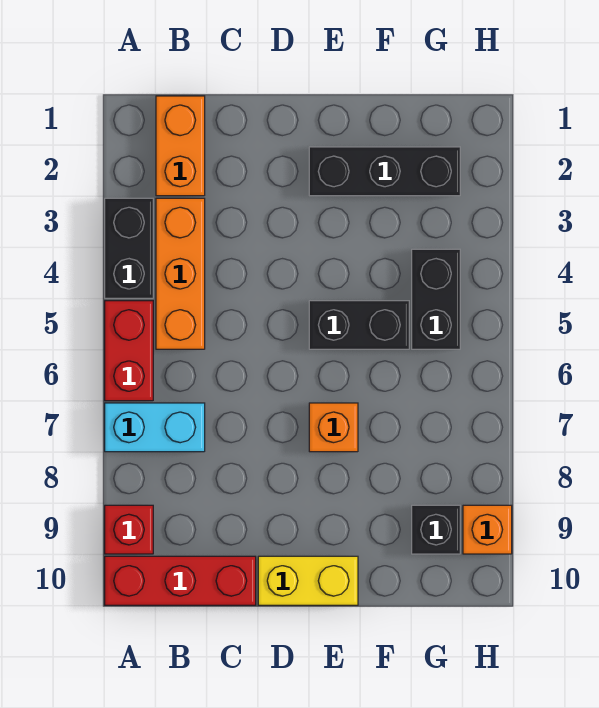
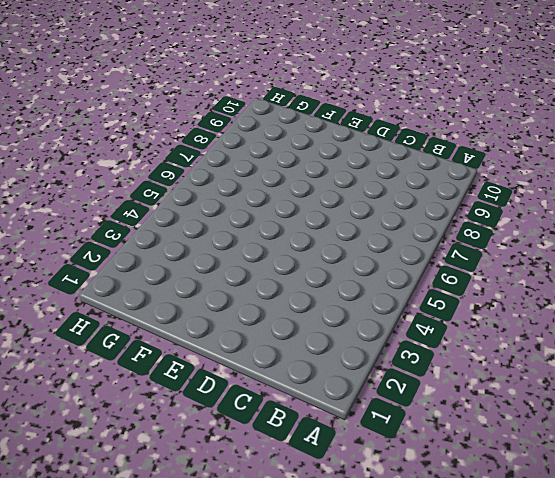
none -> black 1x2 brick [105,198,153,298]
none -> red 1x2 brick [105,301,153,401]
none -> cyan 1x2 brick [105,403,205,452]

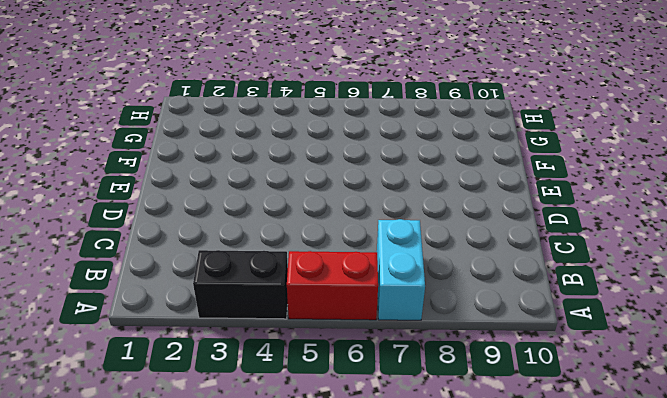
none -> red 1x1 brick [105,505,153,554]
none -> red 1x3 brick [105,556,256,605]
none -> orange 1x2 brick [156,96,205,196]

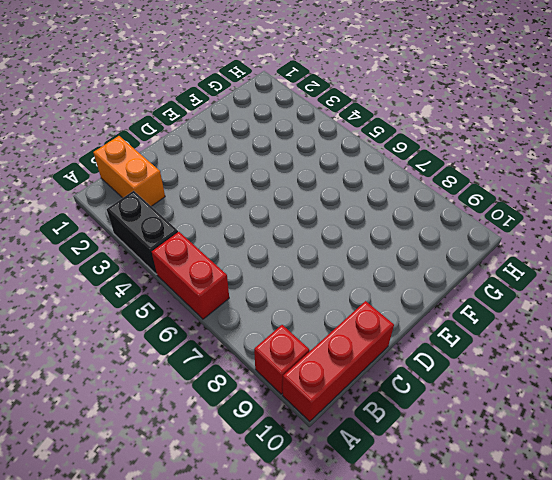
none -> cyan 1x2 brick [105,403,205,452]
none -> orange 1x3 brick [156,198,205,349]
none -> yellow 1x2 brick [258,556,358,605]

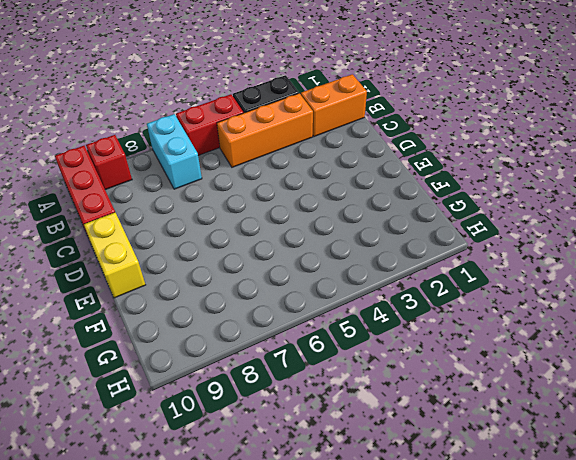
none -> black 1x3 brick [309,147,460,196]
none -> black 1x2 brick [309,301,409,349]
none -> orange 1x1 brick [309,403,358,452]

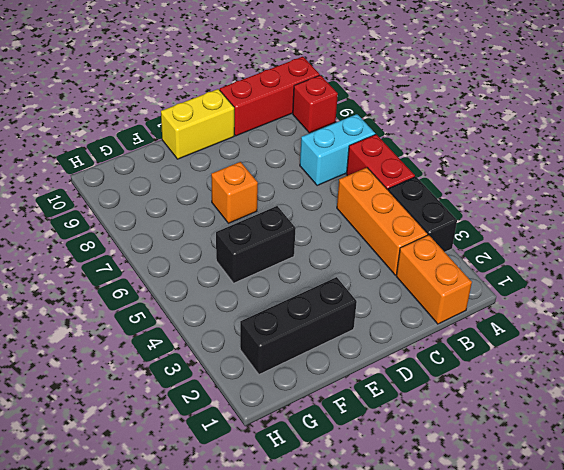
none -> black 1x2 brick [412,249,460,349]
none -> black 1x1 brick [412,505,460,554]
none -> orange 1x1 brick [463,505,512,554]

